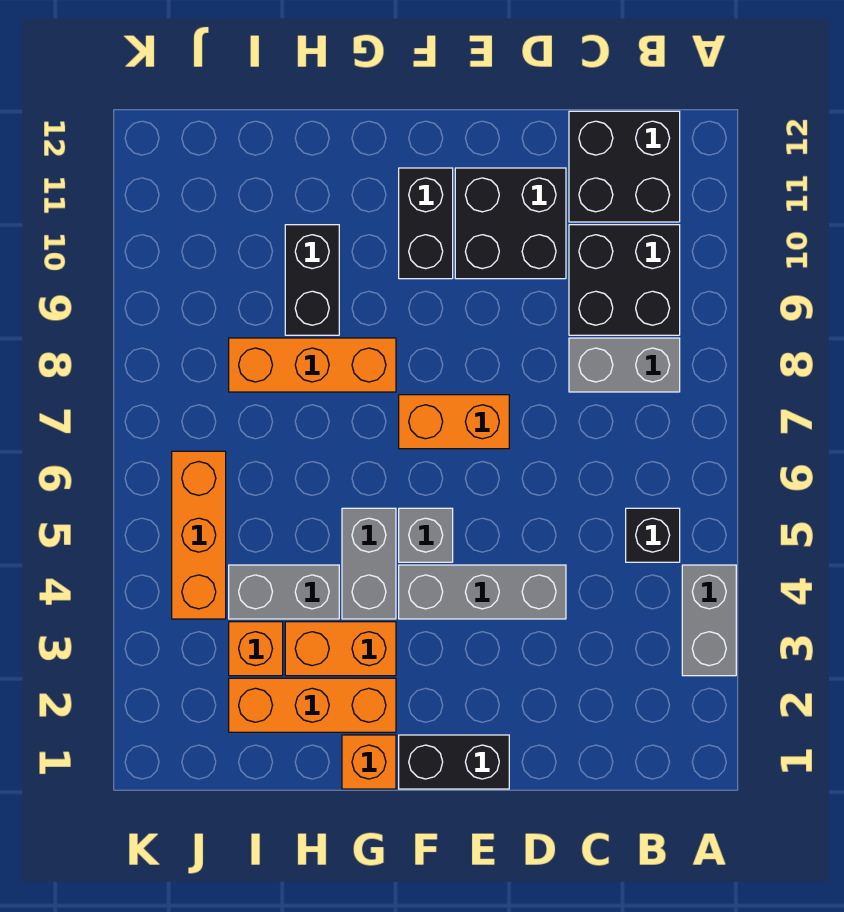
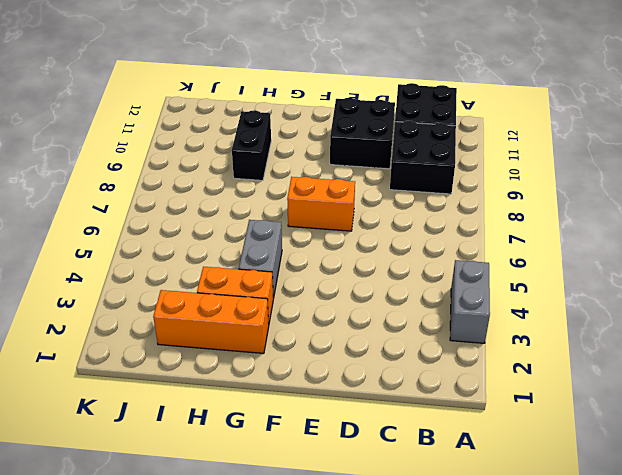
none -> black 1x1 brick [626,508,680,562]
none -> grey 1x2 brick [569,338,680,392]
none -> grey 1x3 brick [399,565,566,619]

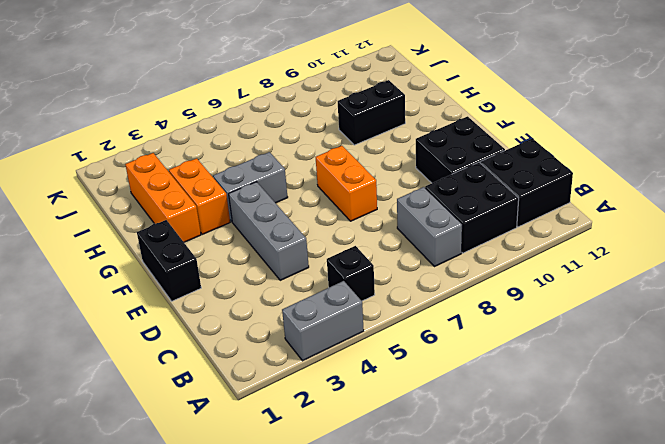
none -> grey 1x1 brick [399,508,453,562]
none -> black 1x2 brick [399,168,453,279]
none -> orange 1x1 brick [342,735,396,789]

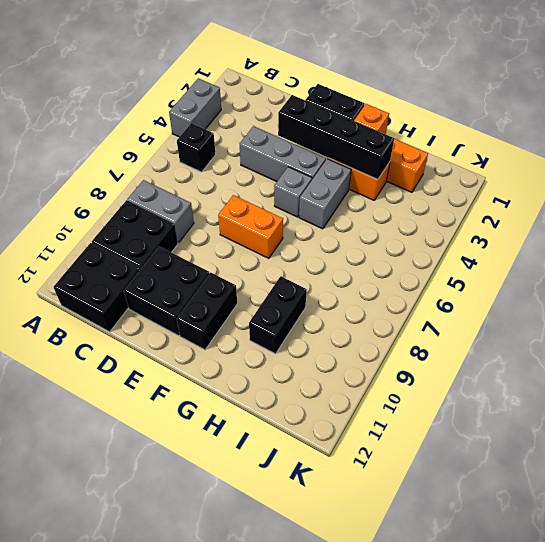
black 1x4 brick [278,95,394,180] -> none
none -> orange 1x3 brick [229,338,396,392]
none -> grey 1x2 brick [229,565,339,619]
none -> orange 1x1 brick [229,622,283,676]

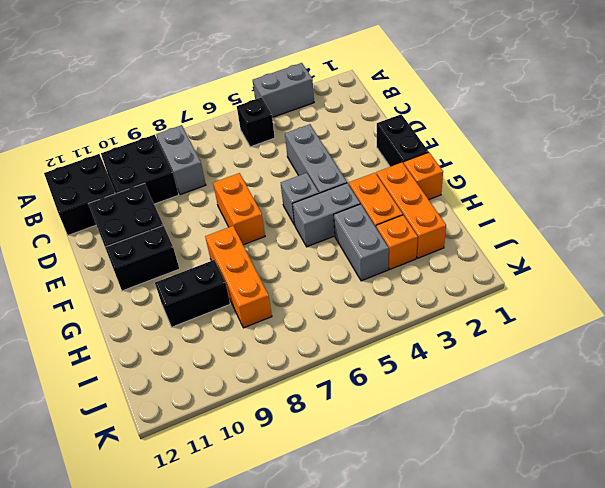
none -> orange 1x3 brick [172,451,226,619]

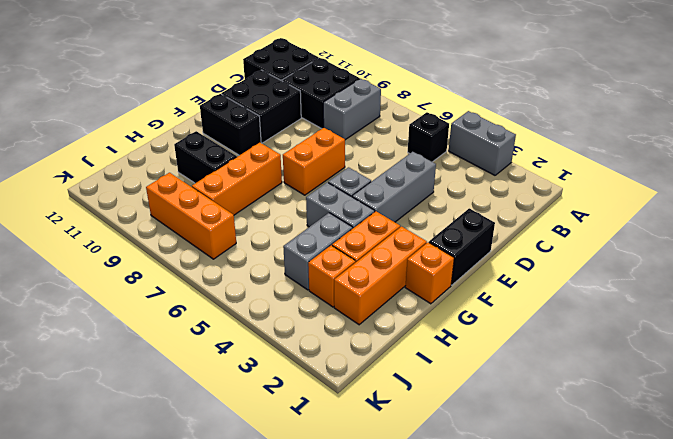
orange 1x3 brick [146,173,236,259] -> orange 1x3 brick moved to [172,451,226,619]

